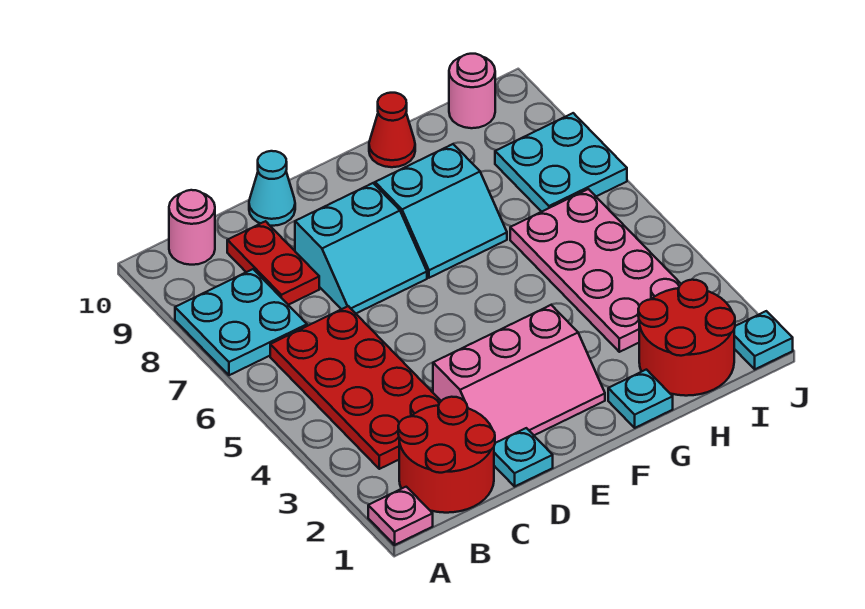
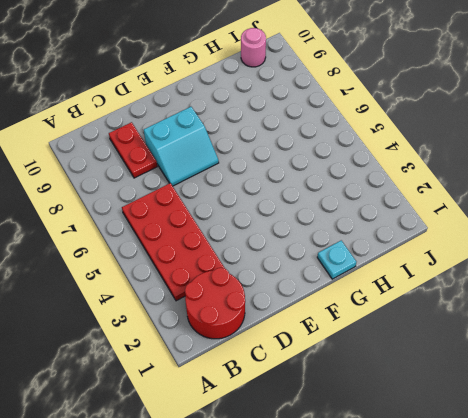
none -> pink 1x1 plate [368,487,433,545]
none -> cyan 2x2 plate [175,269,307,375]
none -> pink 1x1 round brick [169,190,215,265]

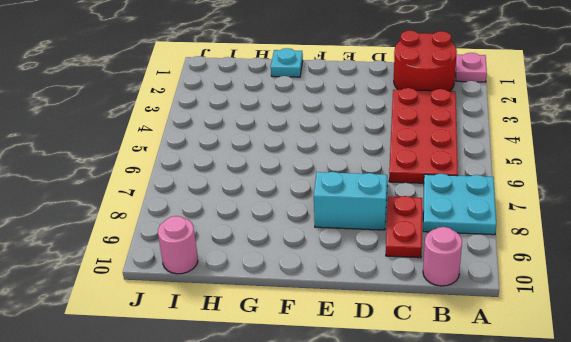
none -> cyan 1x1 plate [494,428,553,486]
none -> pink 2x3 slope [433,305,605,443]
none -> cyan 1x1 cone [249,151,295,226]

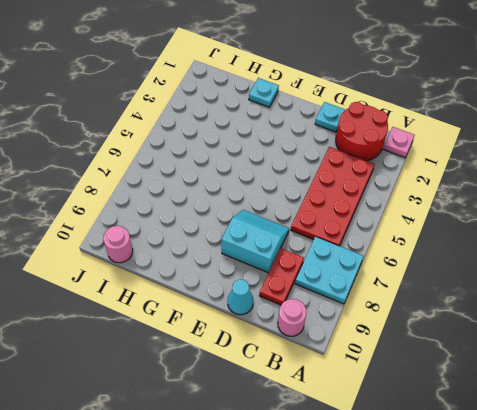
none -> pink 2x3 slope [433,305,605,443]
none -> cyan 2x2 slope [375,144,507,278]
none -> red 1x1 cone [369,93,415,167]

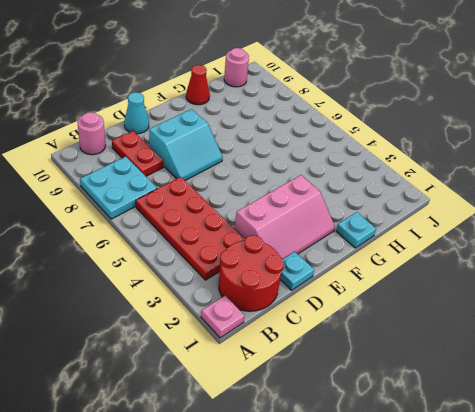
none -> cyan 2x2 slope [375,144,507,278]
none -> red 2x2 round brick [638,280,735,396]
none -> pink 2x4 plate [510,189,681,352]

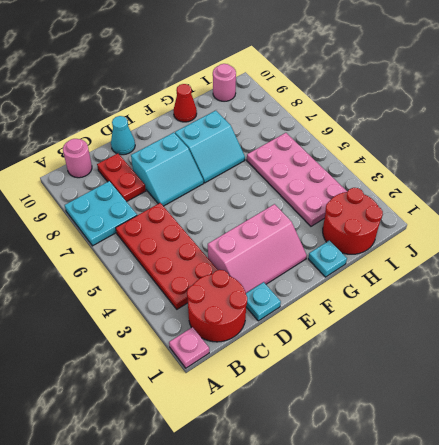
none -> cyan 2x2 plate [495,113,627,212]
none -> cyan 1x1 plate [734,311,793,369]

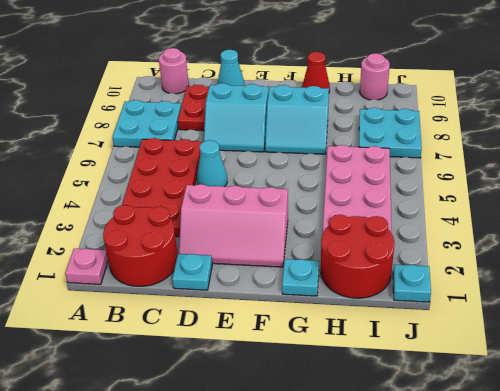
cyan 1x1 cone [197,140,227,187] -> none

